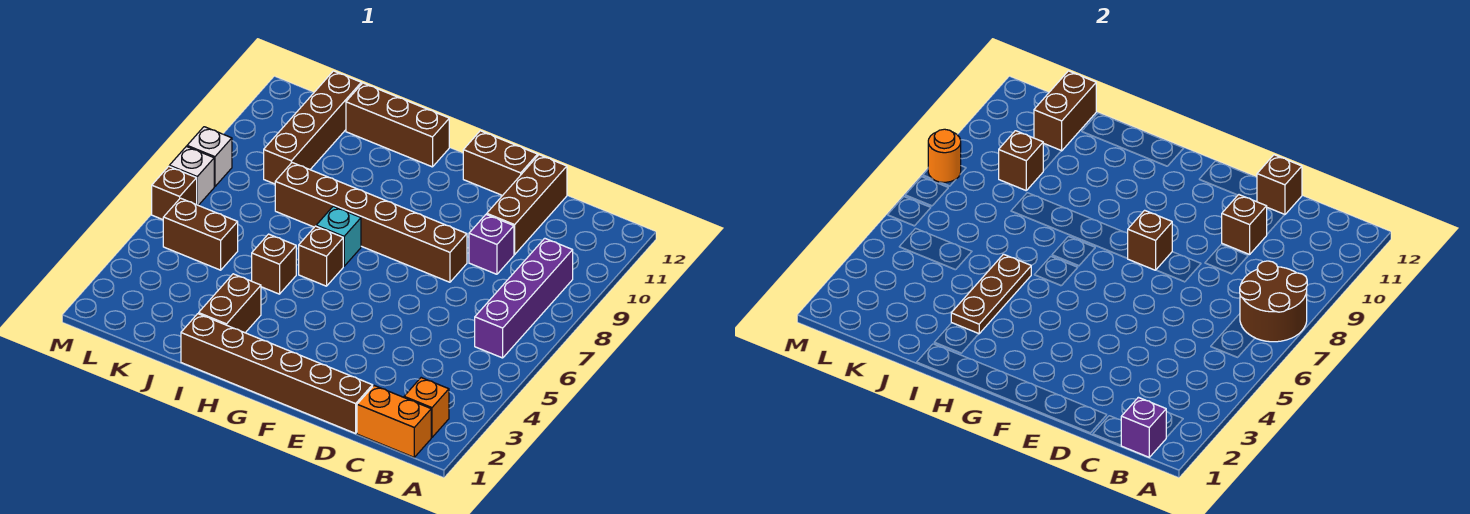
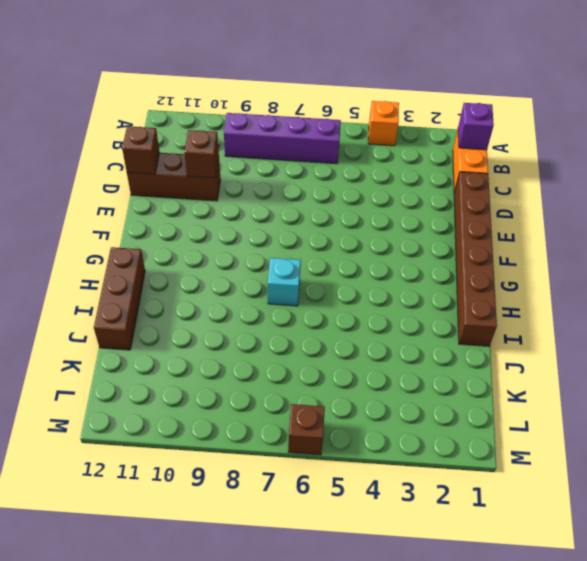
orange 1x1 brick [368,101,399,146] -> orange 1x1 brick moved to [404,378,449,437]
none -> purple 1x1 brick [469,214,514,274]
none -> brown 1x6 brick [275,163,467,282]
none -> brown 1x2 brick [463,131,538,196]

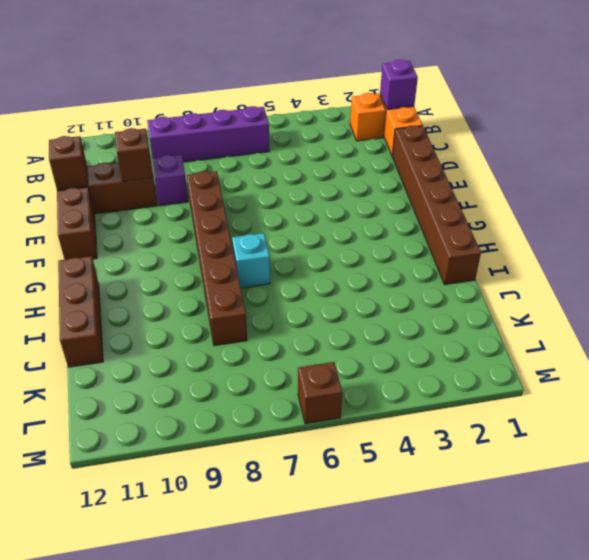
none -> brown 1x1 brick [299,226,343,286]
none -> brown 1x2 brick [199,274,261,333]
none -> brown 1x1 brick [252,234,296,294]

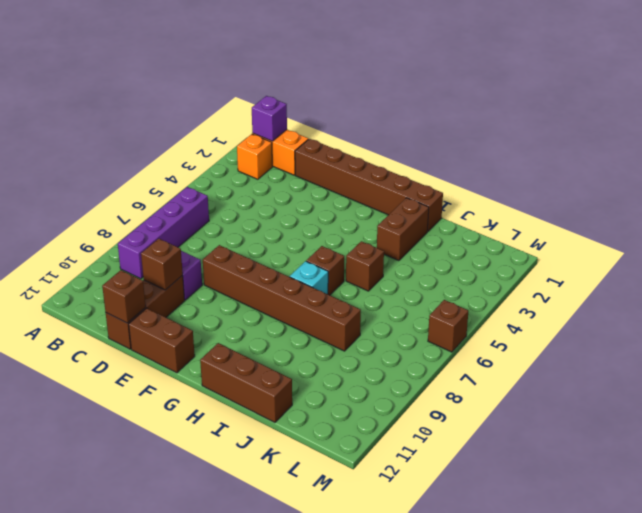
none -> brown 1x2 brick [163,198,238,270]
none -> brown 1x4 brick [264,71,361,184]
none -> white 1x1 brick [169,146,214,205]

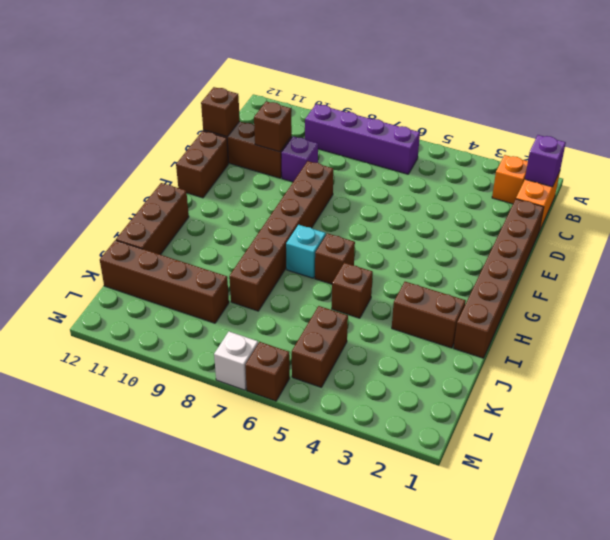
none -> white 1x1 brick [187,127,232,187]
none -> brown 2x2 round brick [1240,261,1307,342]
none -> brown 1x1 brick [1127,210,1172,270]

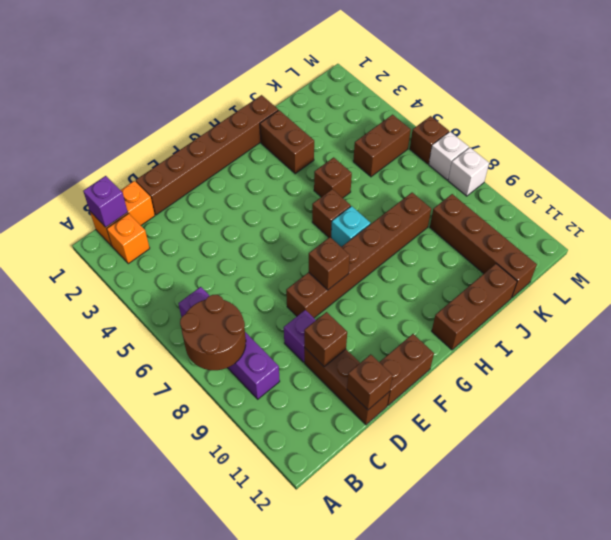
none -> brown 1x3 plate [951,254,1031,334]
none -> brown 1x1 brick [999,131,1043,190]
none -> brown 1x2 brick [1034,71,1096,151]

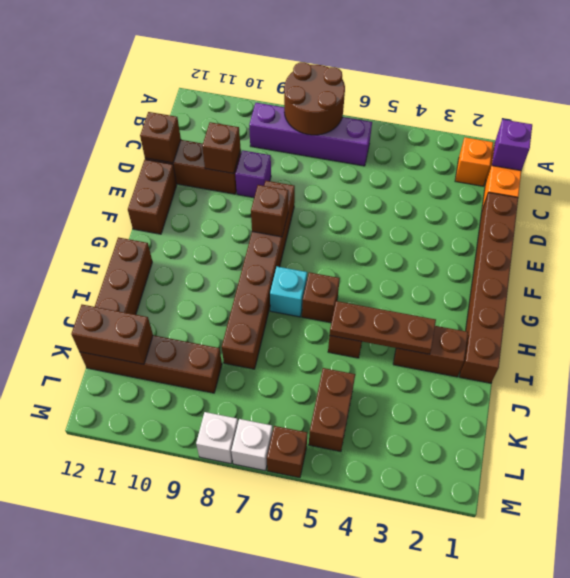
none -> brown 1x1 brick [999,131,1043,190]
none -> orange 1x1 round brick [928,129,961,182]

